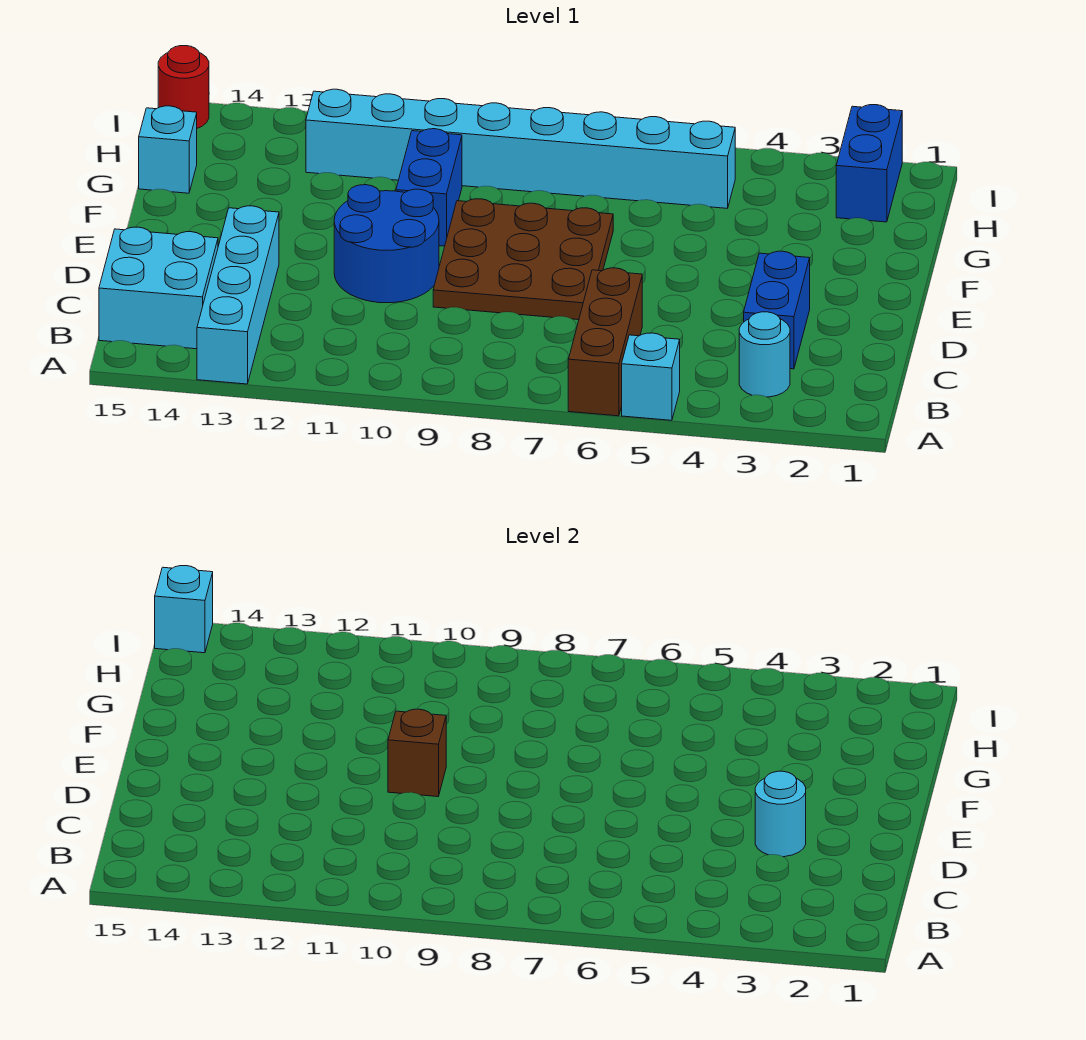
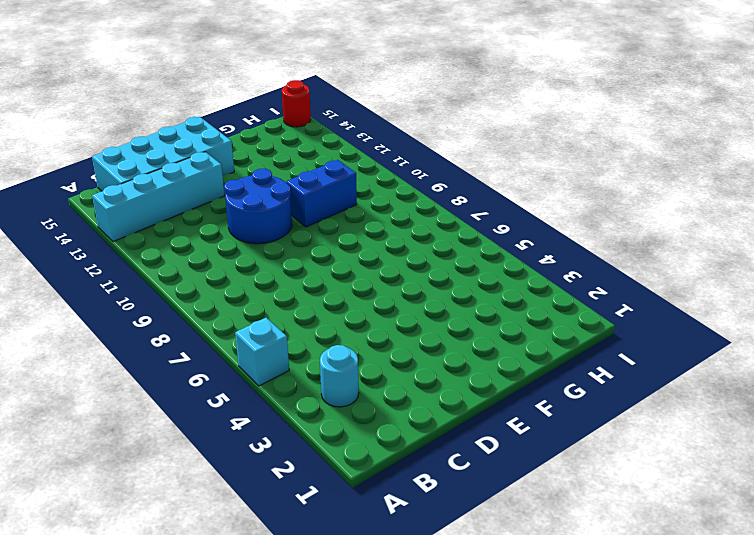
cyan 2x4 brick [92,117,234,191] -> cyan 2x2 brick [99,227,218,349]
none -> brown 1x3 brick [568,268,642,416]
none -> blue 1x2 brick [744,251,810,369]
none -> brown 3x3 plate [433,199,613,320]

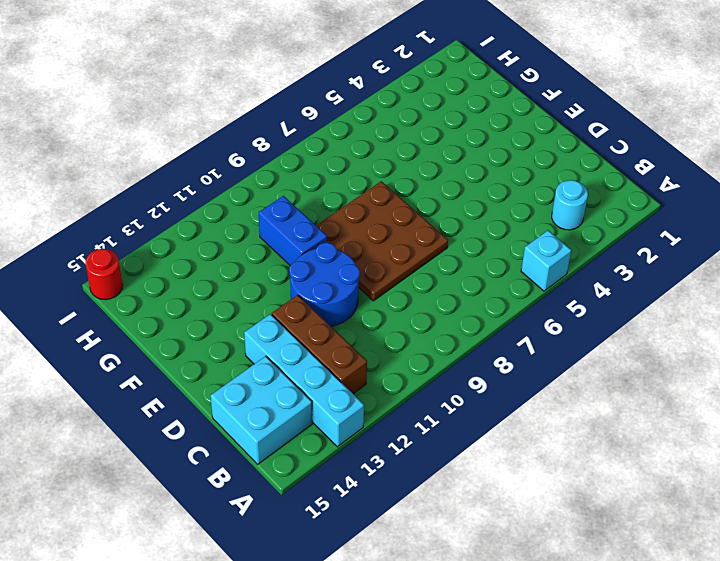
brown 1x3 brick [272,295,367,394] -> brown 1x3 brick moved to [568,268,642,416]
none -> blue 1x2 brick [744,251,810,369]
none -> cyan 1x1 brick [139,106,197,193]
none -> blue 1x2 brick [836,105,902,222]

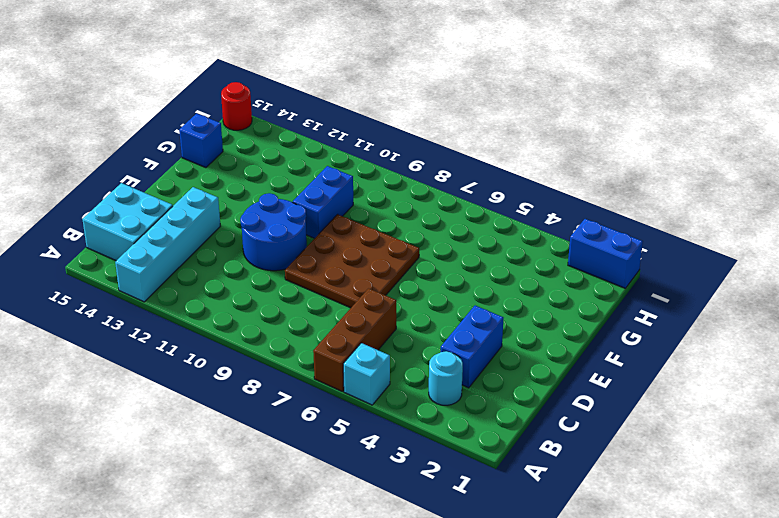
blue 1x1 brick [179,113,223,168] -> cyan 1x1 brick [139,106,197,193]
blue 1x2 brick [568,219,643,288] -> blue 1x2 brick turned to [836,105,902,222]
none -> cyan 1x8 brick [306,89,735,208]
none -> cyan 1x1 round brick [755,771,806,857]
none -> brown 1x1 brick [388,709,446,797]

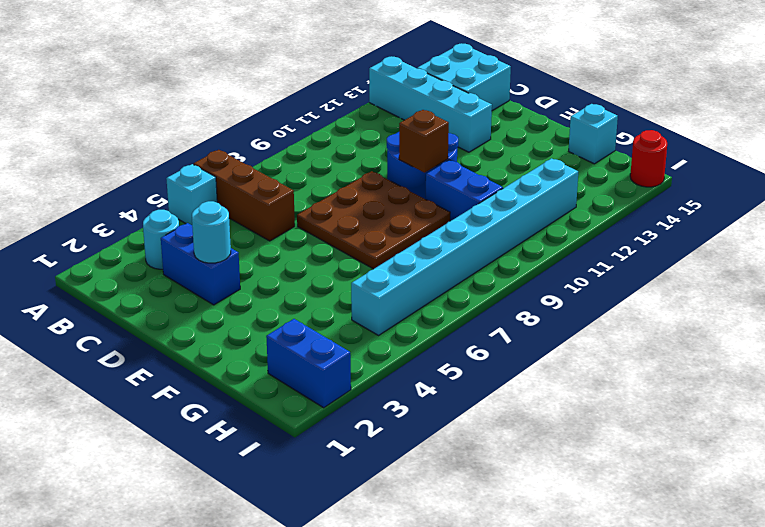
none -> cyan 1x1 brick [155,566,213,653]

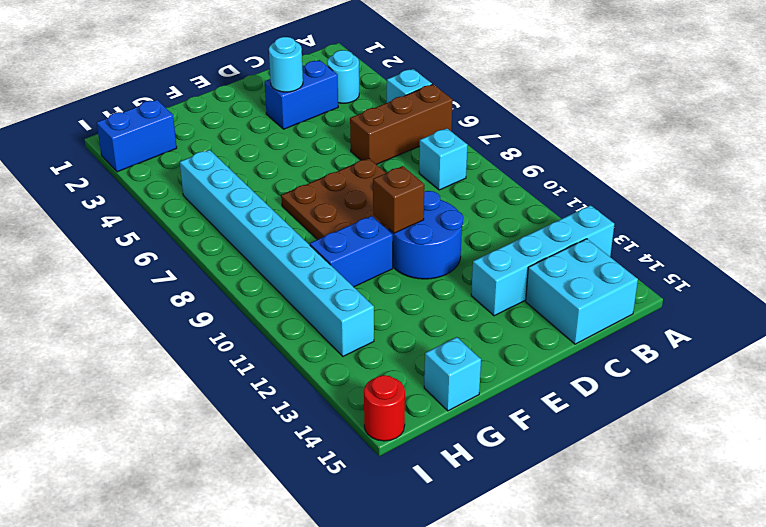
cyan 1x1 brick [419,128,467,190] -> cyan 1x1 brick moved to [155,566,213,653]

